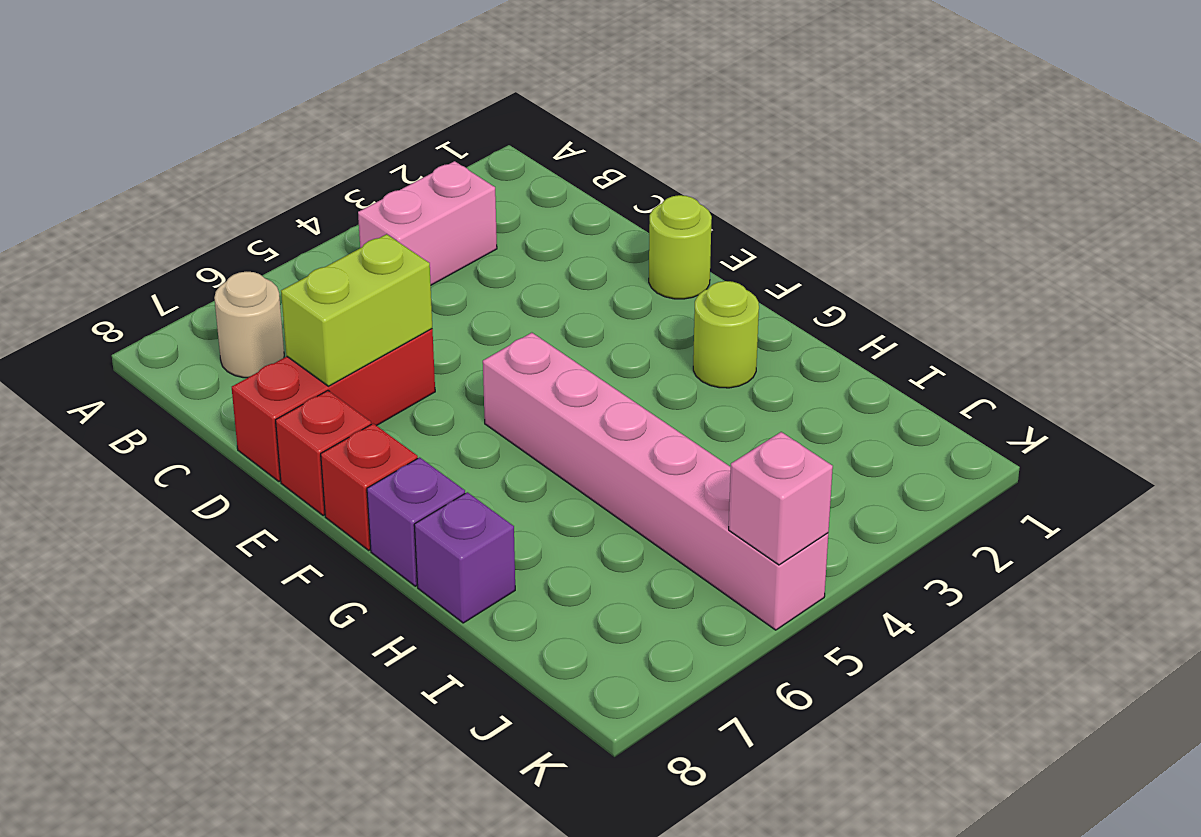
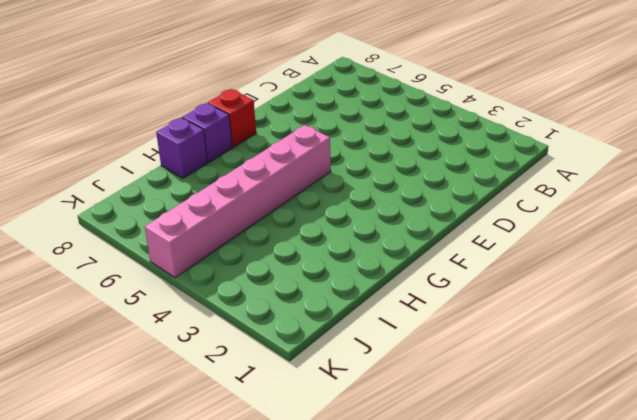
none -> pink 1x2 brick [358,161,497,285]
none -> tan 1x1 round brick [214,272,284,378]
none -> red 1x3 brick [232,329,435,481]

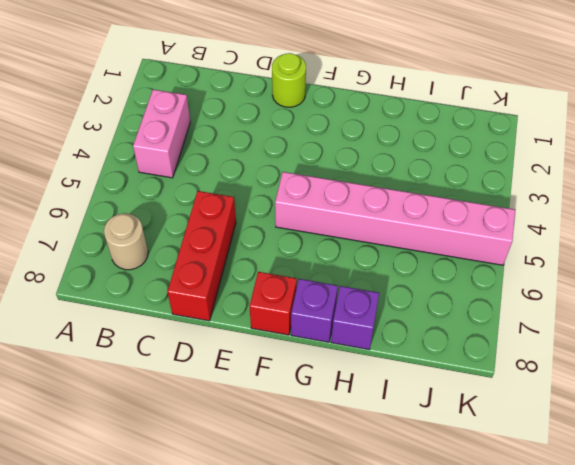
none -> red 1x1 brick [276,391,371,515]
none -> lime 1x1 round brick [693,281,759,388]
none -> lime 1x2 brick [281,234,432,386]

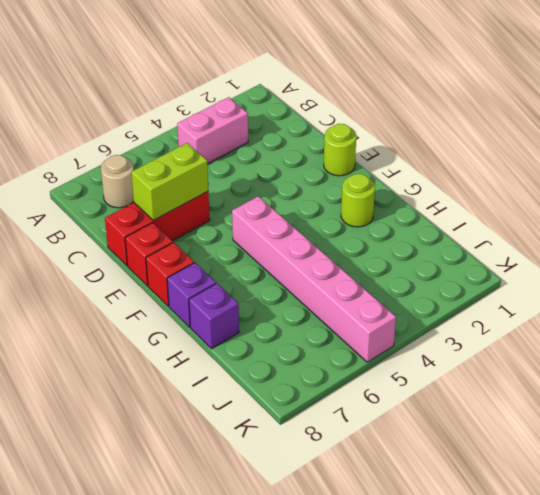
none -> pink 1x1 brick [729,432,833,565]

